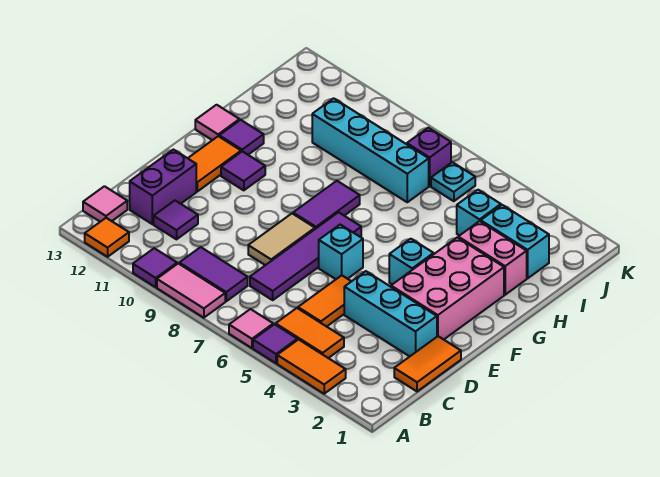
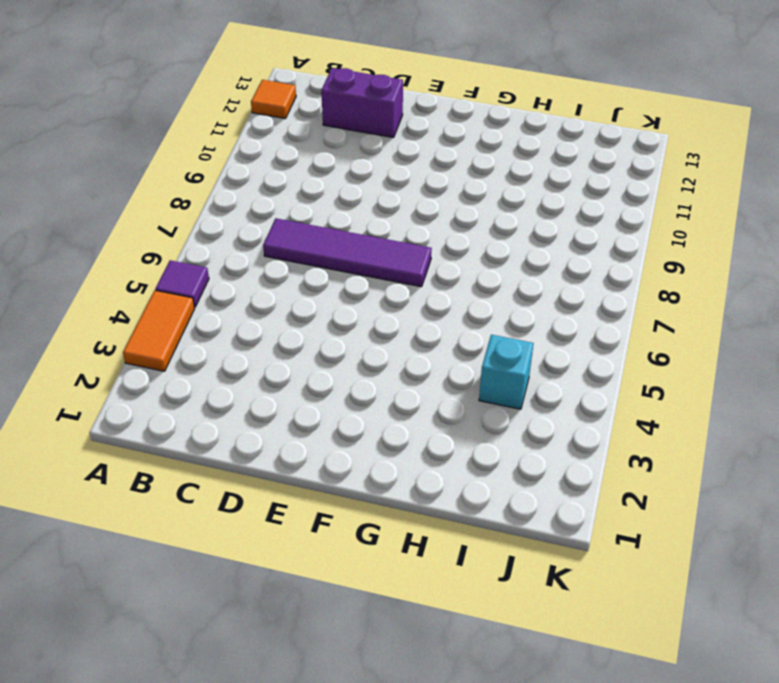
none -> pink 1x1 tile [229,309,273,348]
none -> pink 1x2 tile [157,263,225,318]
none -> purple 1x1 tile [133,248,177,287]
none -> orange 1x2 tile [276,308,344,358]

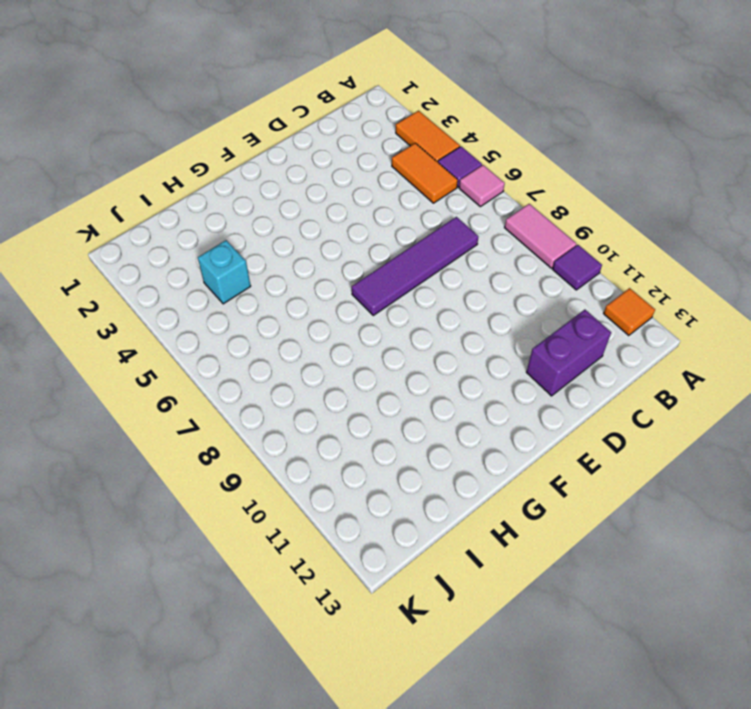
none -> purple 1x2 tile [179,247,248,301]
none -> pink 1x1 tile [83,186,127,222]
none -> orange 1x2 tile [394,336,461,392]
none -> orange 1x2 tile [298,275,351,327]

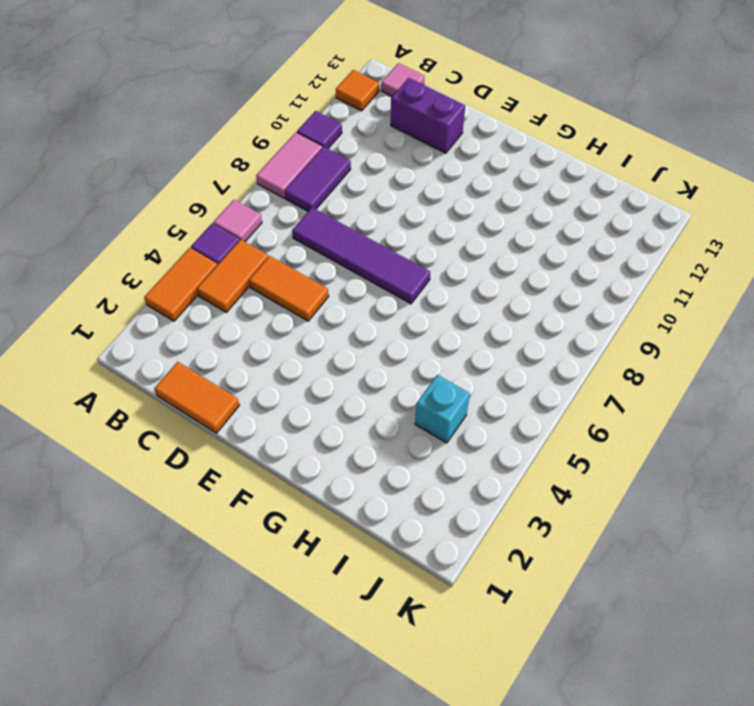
none -> purple 1x1 tile [154,201,198,239]
none -> cyan 1x3 brick [344,271,437,357]
none -> tan 1x2 tile [248,214,315,265]
none -> pink 2x3 brick [391,238,504,340]

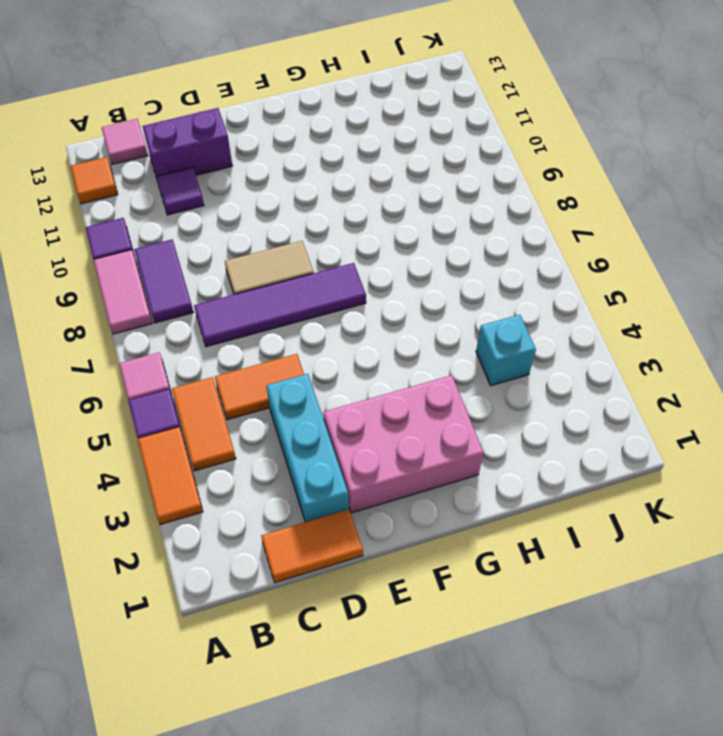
none -> cyan 1x1 brick [319,225,363,279]
none -> orange 1x2 tile [188,136,241,191]
none -> cyan 1x1 brick [389,239,434,284]
none -> purple 1x2 tile [293,181,360,229]

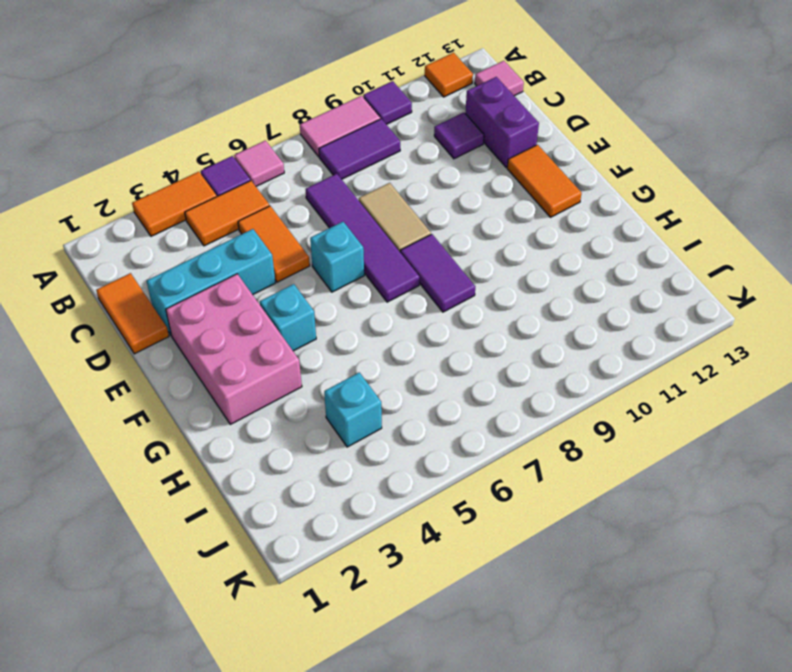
none -> purple 1x1 tile [221,151,265,190]
none -> purple 1x1 tile [219,120,264,155]
none -> pink 1x1 tile [195,105,239,140]
none -> pink 1x2 brick [458,221,527,295]

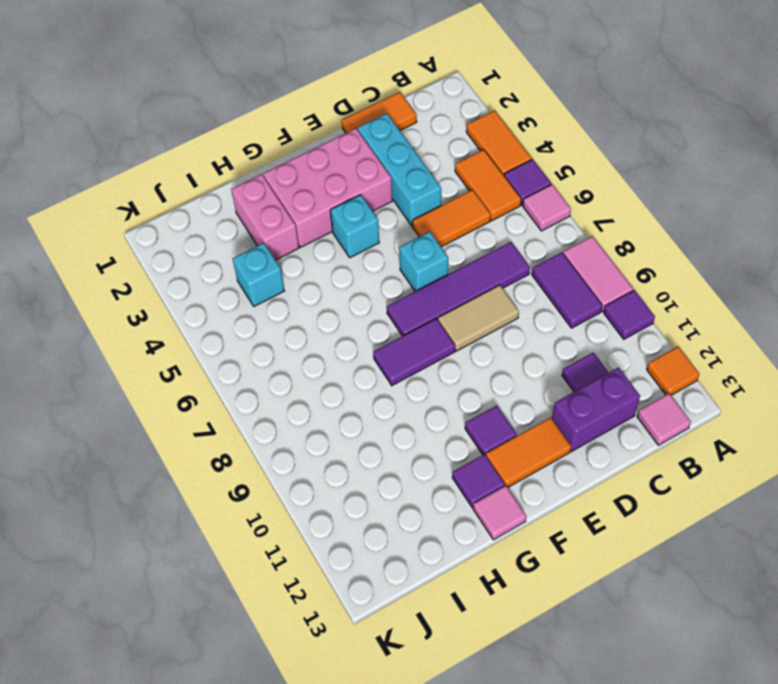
none -> cyan 1x2 brick [481,205,549,278]
none -> cyan 1x4 brick [312,98,429,202]
none -> cyan 1x1 plate [431,162,475,201]
none -> purple 1x1 brick [407,128,451,186]

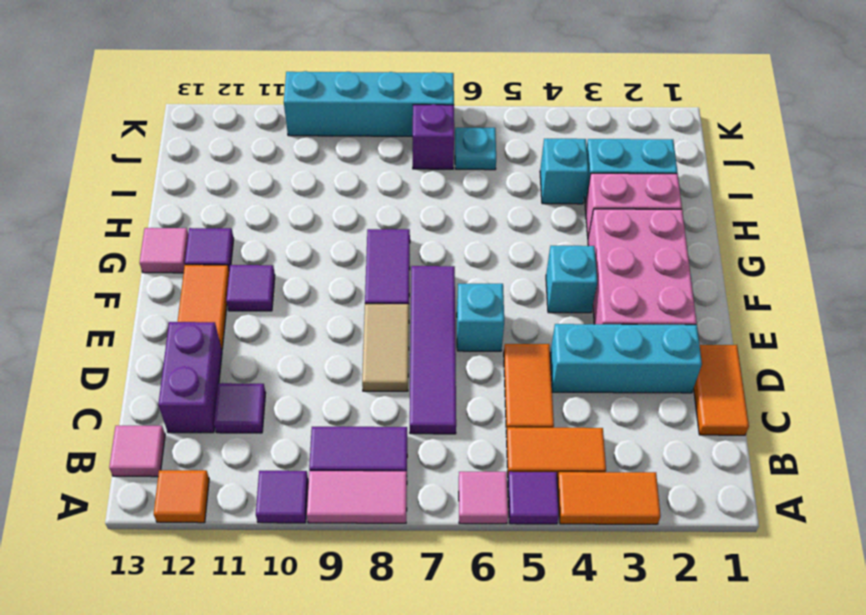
cyan 1x4 brick [284,71,454,136] -> cyan 1x4 brick moved to [312,98,429,202]

